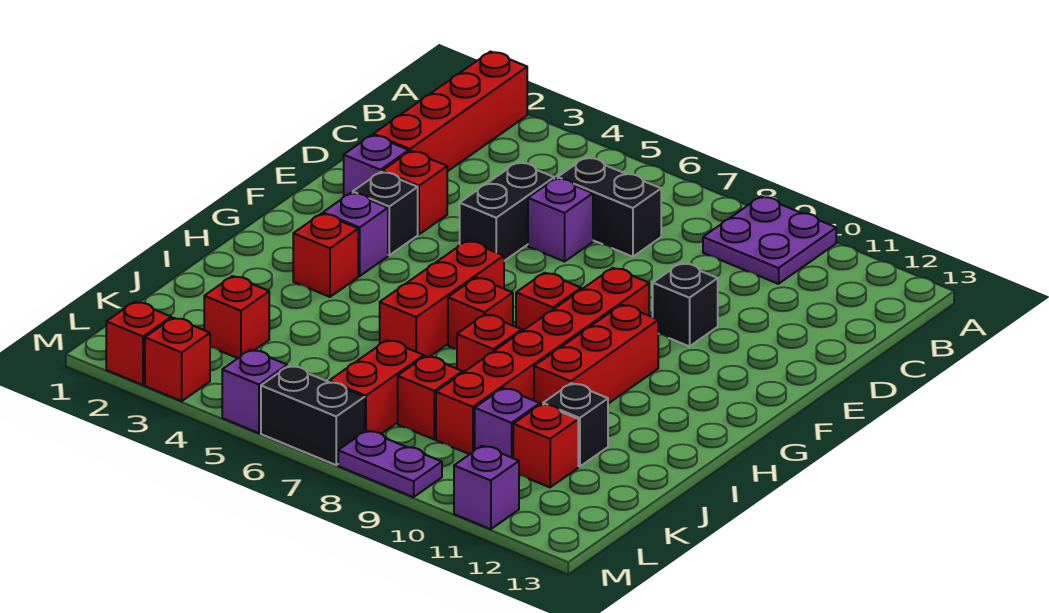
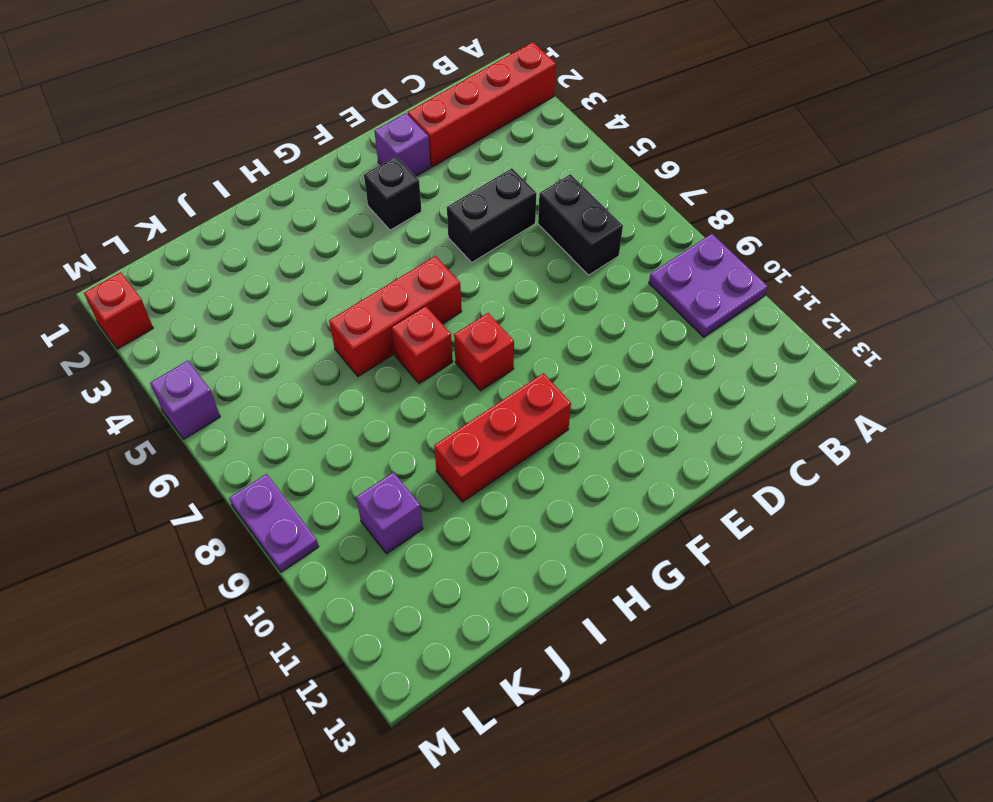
none -> purple 1x1 brick [528,178,593,262]
none -> red 1x1 brick [382,151,447,234]
none -> black 1x1 brick [653,263,718,346]

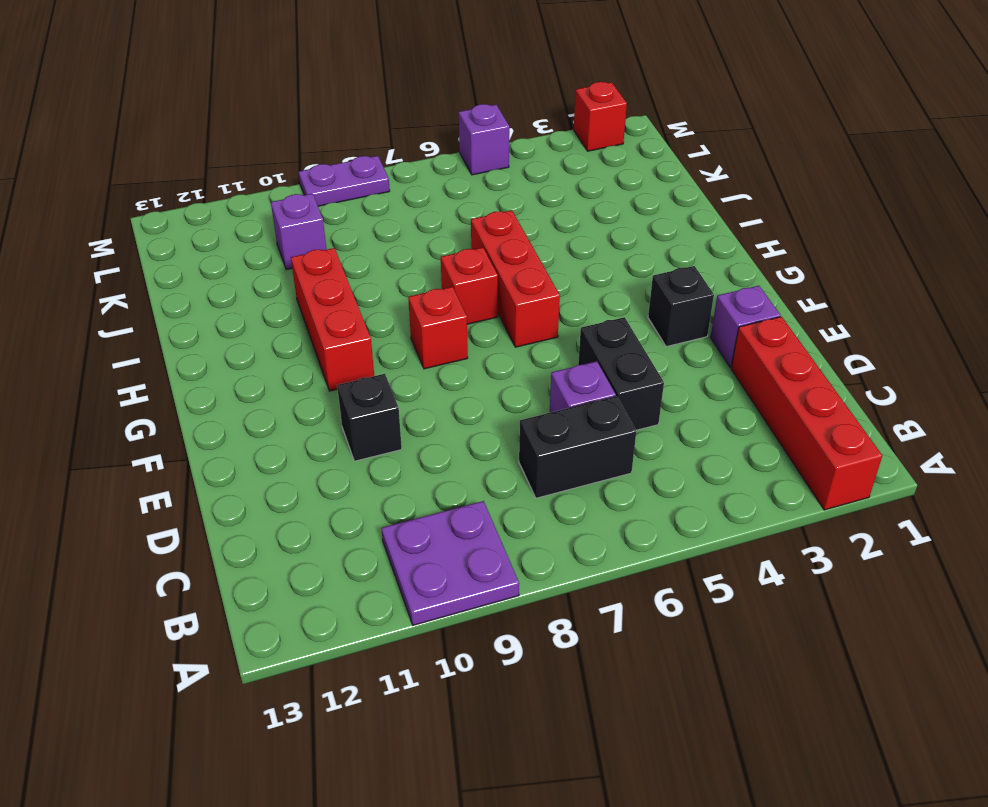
none -> red 1x1 brick [382,151,447,234]
none -> red 1x6 brick [436,268,649,454]
none -> purple 1x1 brick [323,193,388,276]

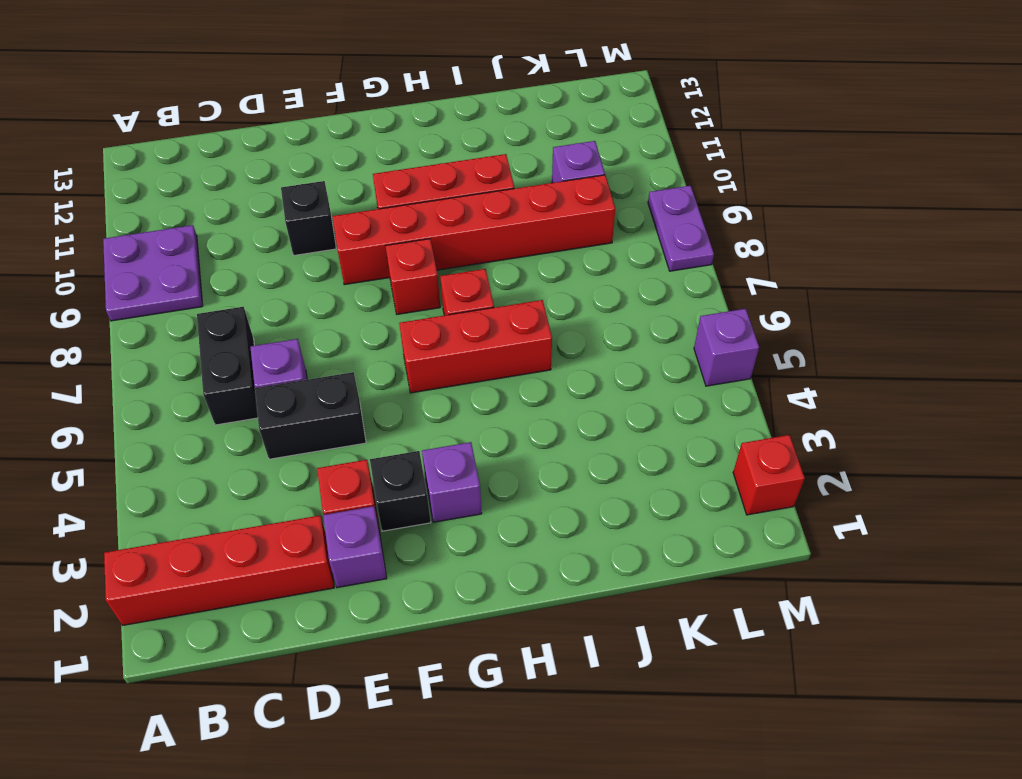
none -> red 1x1 brick [293,213,358,297]
none -> red 1x1 brick [457,314,522,372]
none -> black 1x1 brick [543,383,608,467]

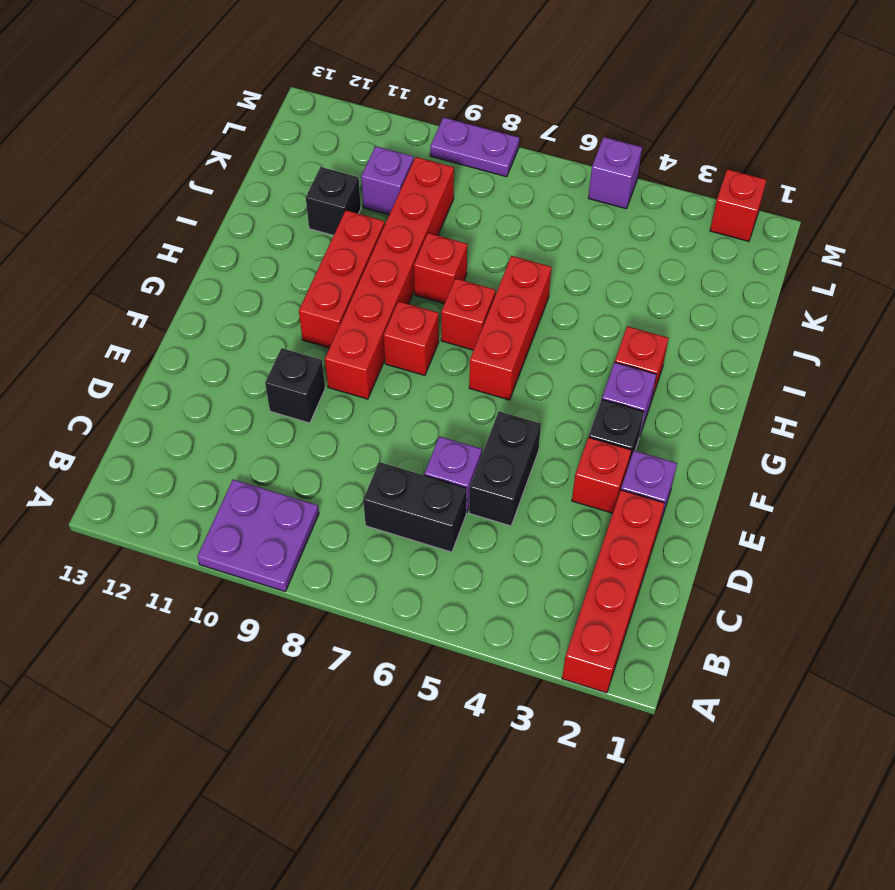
none -> red 1x1 brick [204,276,269,358]
none -> red 1x2 brick [329,340,424,434]
none -> red 1x1 brick [398,356,463,439]

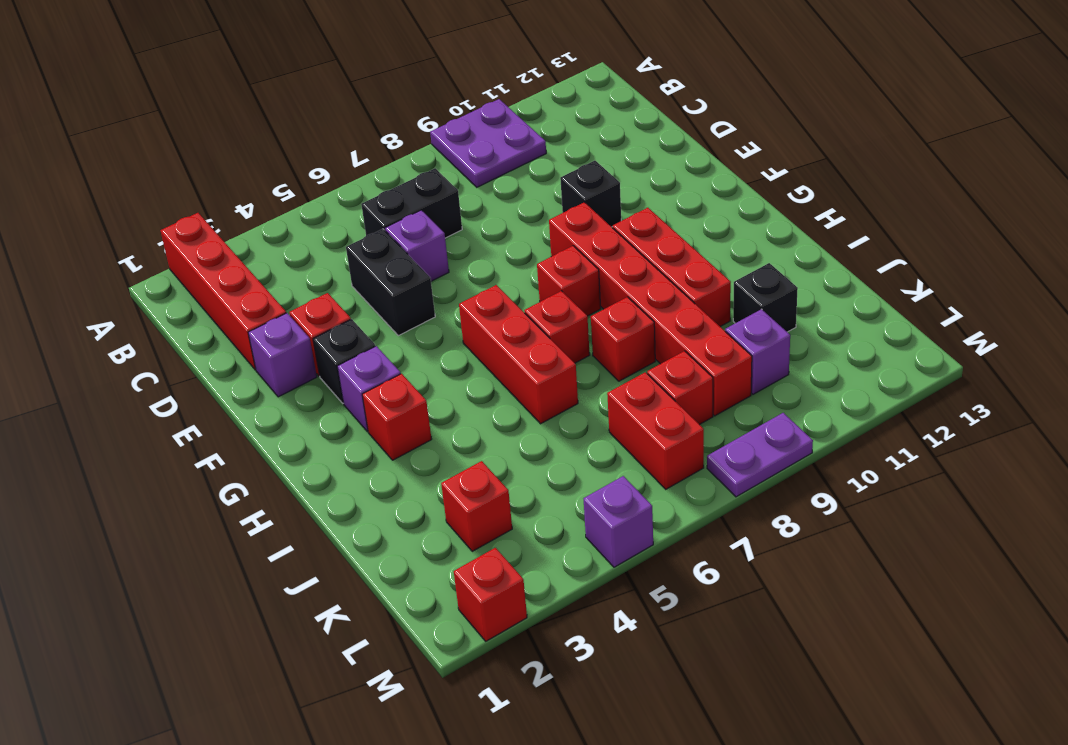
none -> red 1x1 brick [513,404,578,487]
none -> red 1x1 brick [145,318,210,401]
none -> black 1x2 brick [261,366,365,465]

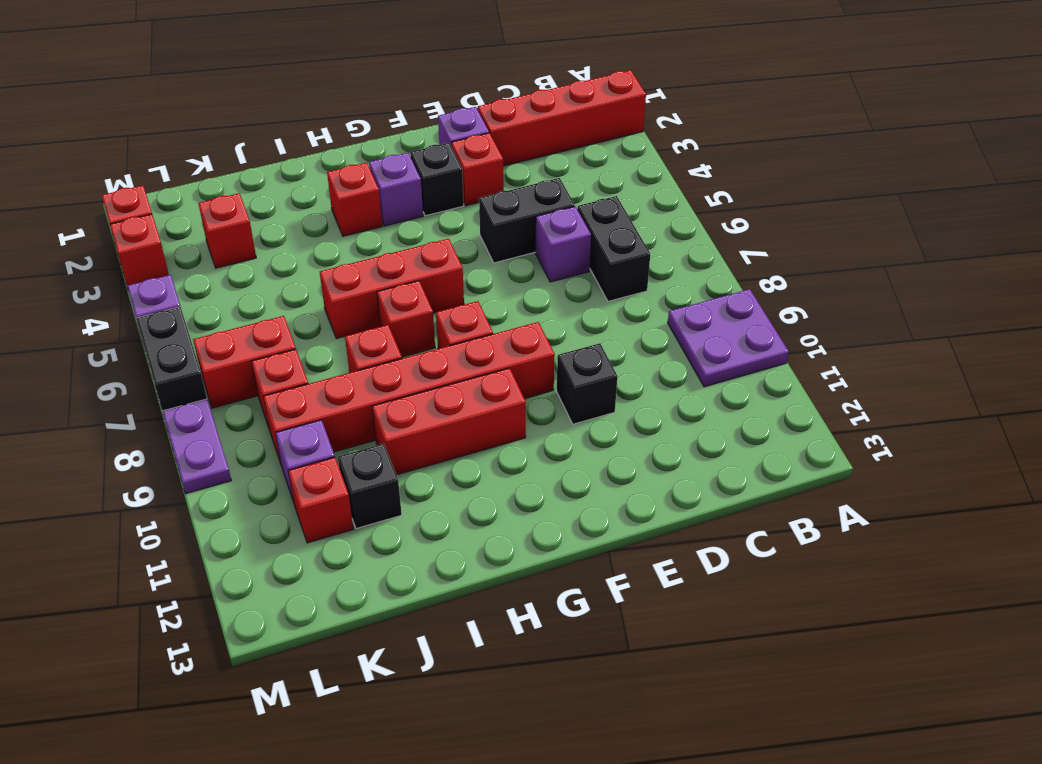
none -> purple 1x1 brick [454,446,519,529]

